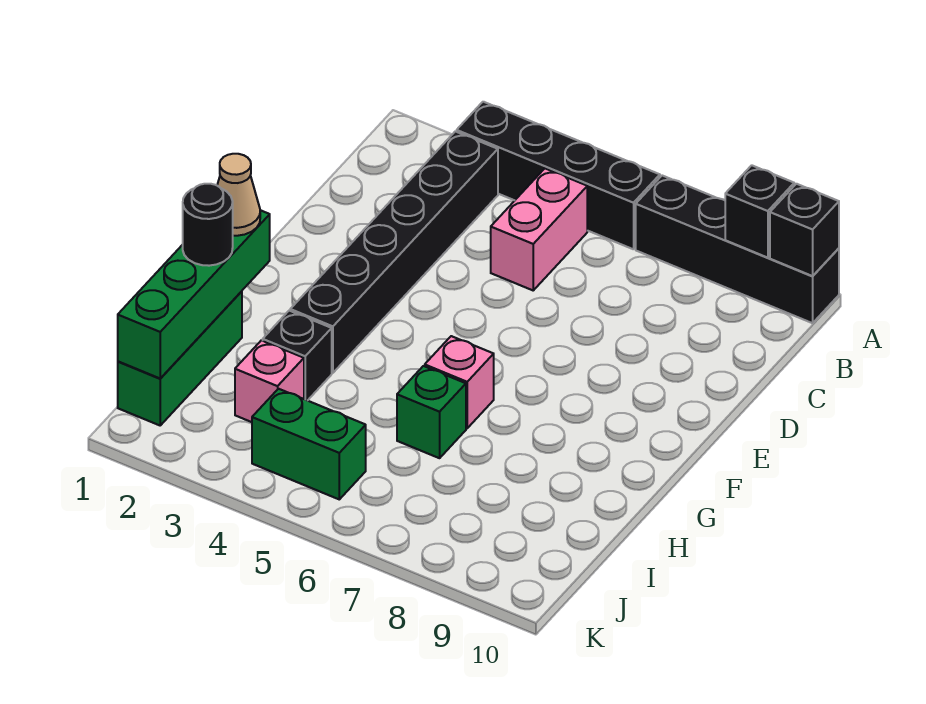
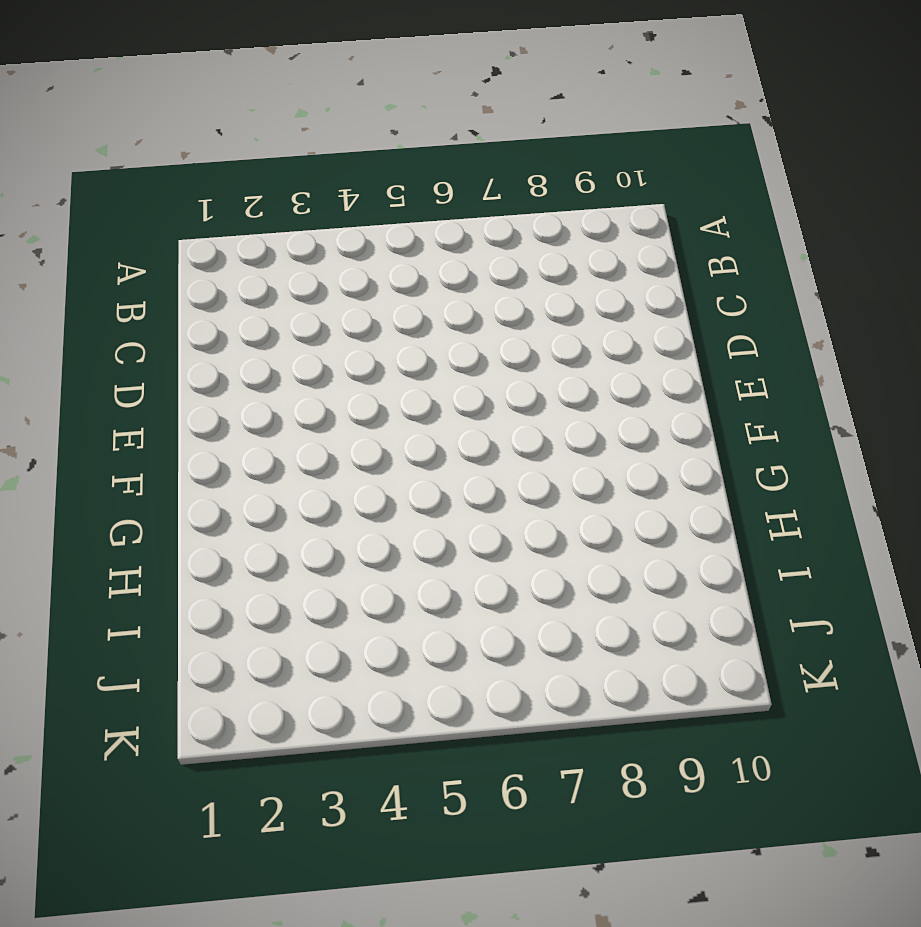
none -> black 1x4 brick [457,102,660,249]
none -> black 1x4 brick [636,176,839,323]
none -> black 1x6 brick [290,131,498,373]

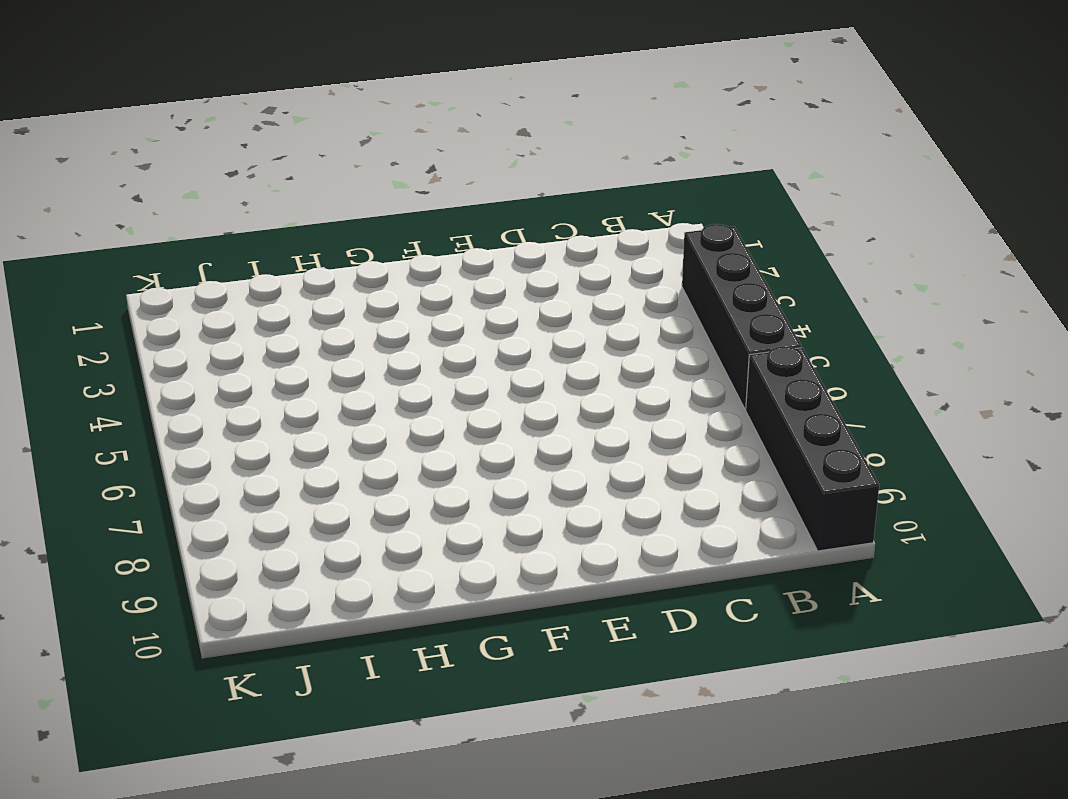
none -> black 1x6 brick [290,131,498,373]
none -> pink 1x2 brick [491,169,587,290]
none -> pink 1x1 brick [425,336,494,428]

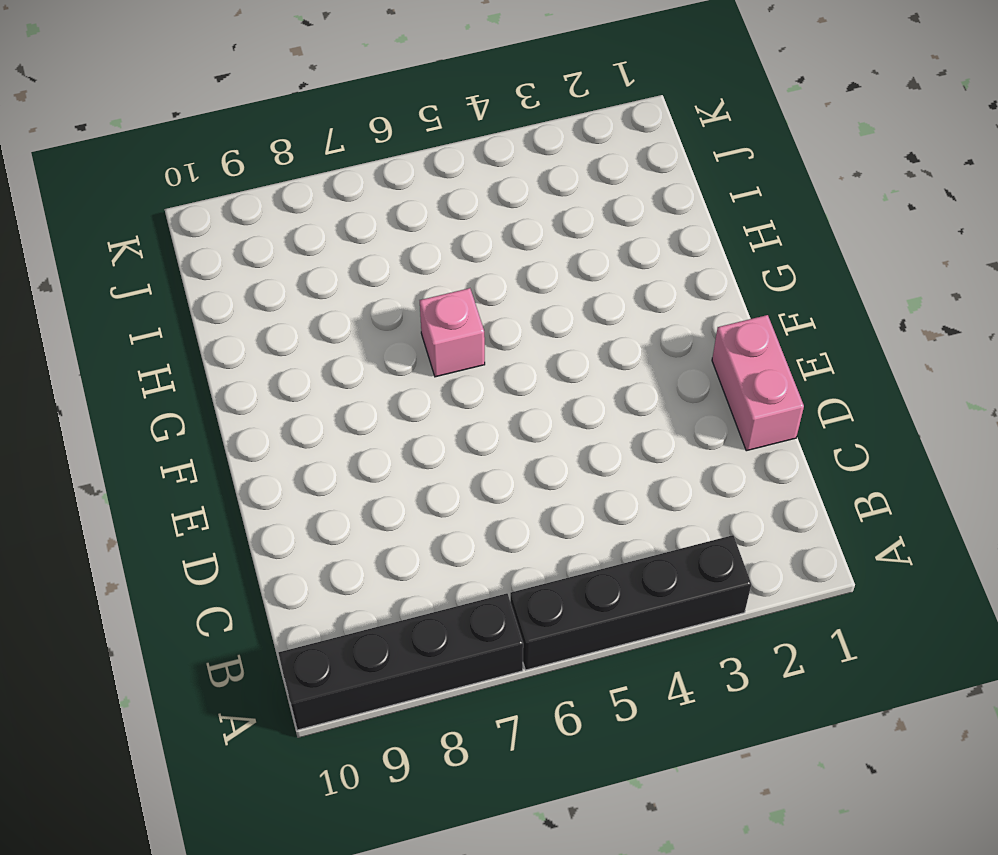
pink 1x2 brick [712,315,804,451] -> pink 1x2 brick moved to [491,169,587,290]
none -> black 1x6 brick [290,131,498,373]
none -> green 1x3 brick [118,291,242,425]
none -> black 1x1 brick [263,311,332,401]

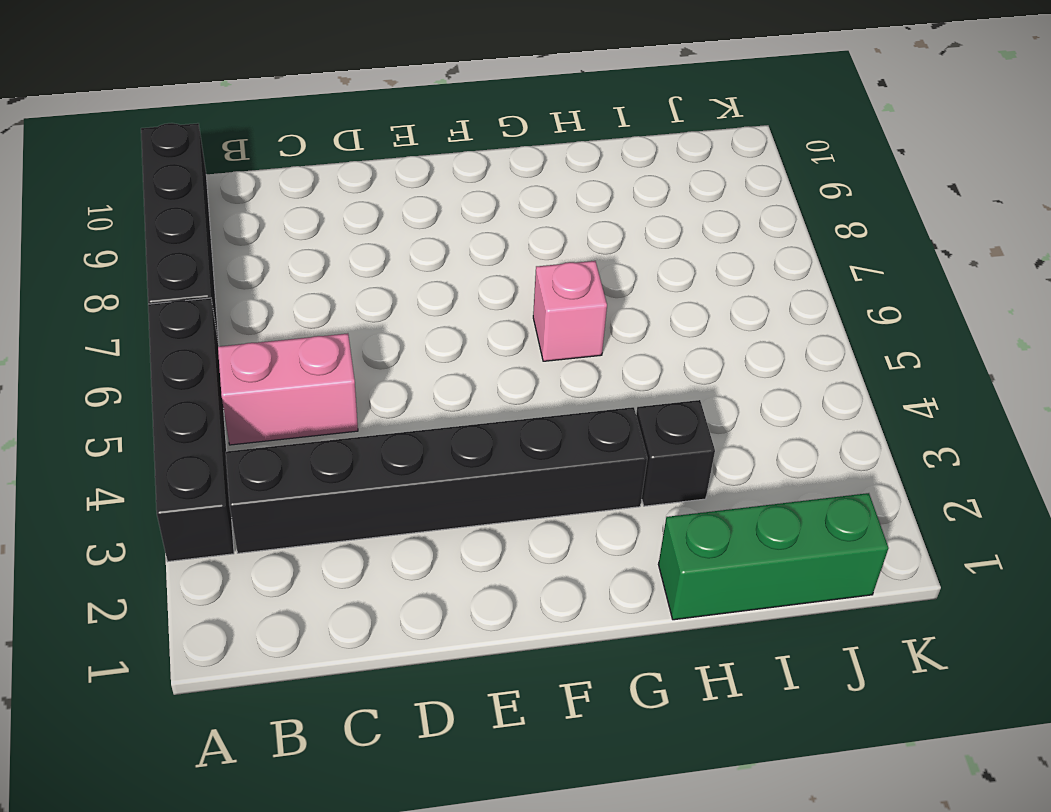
none -> green 1x1 brick [397,366,466,458]
none -> pink 1x1 brick [235,340,304,422]
none -> green 1x2 brick [252,389,366,499]

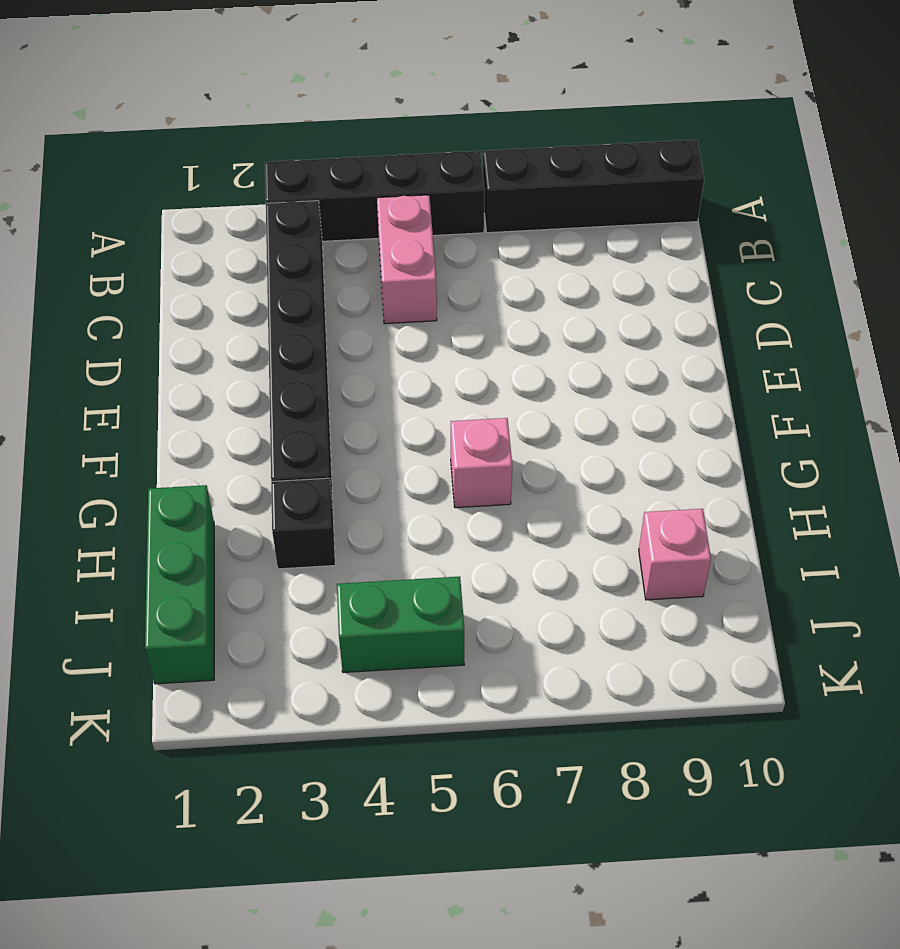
pink 1x1 brick [639,509,711,600] -> pink 1x1 brick moved to [235,340,304,422]
none -> green 1x1 brick [397,366,466,458]
none -> black 1x1 brick [725,165,794,258]
none -> black 1x1 brick [770,184,839,276]

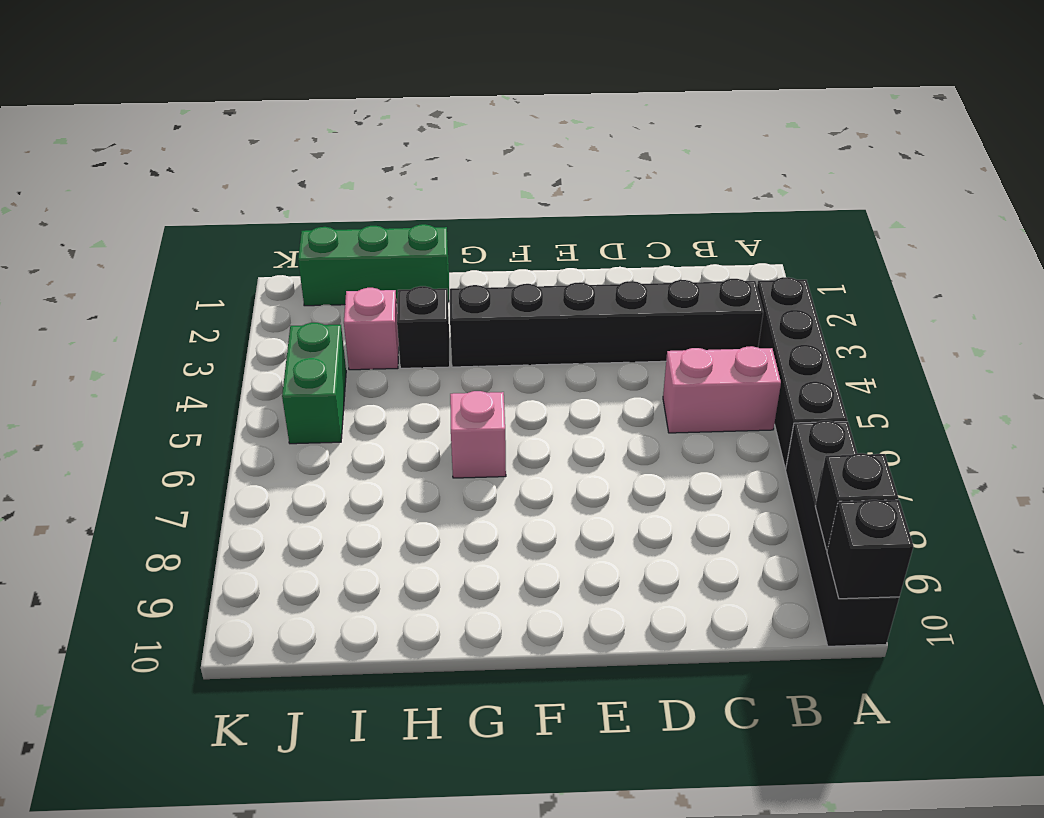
none -> green 1x1 brick [397,366,466,458]
none -> green 1x4 brick [118,210,270,378]
none -> tan 1x1 cone [217,154,260,236]

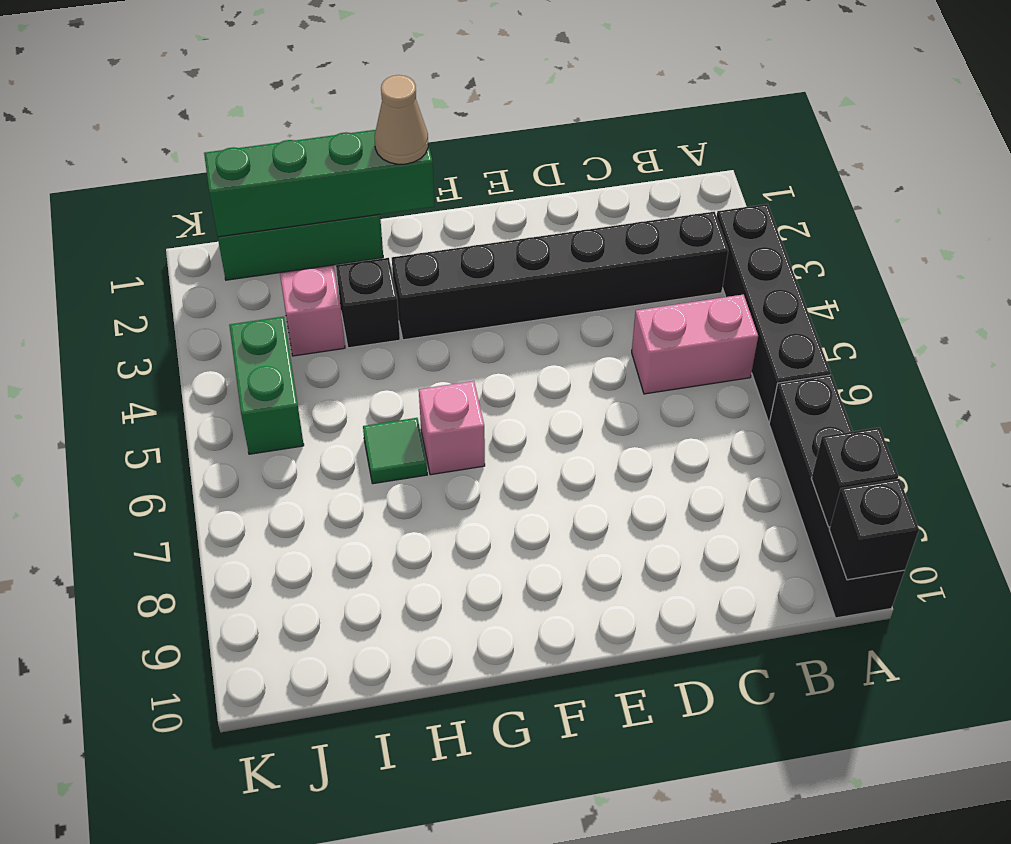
green 1x1 tile [363,418,427,484] -> green 1x1 brick [397,366,466,458]
none -> black 1x1 round brick [183,184,233,266]

